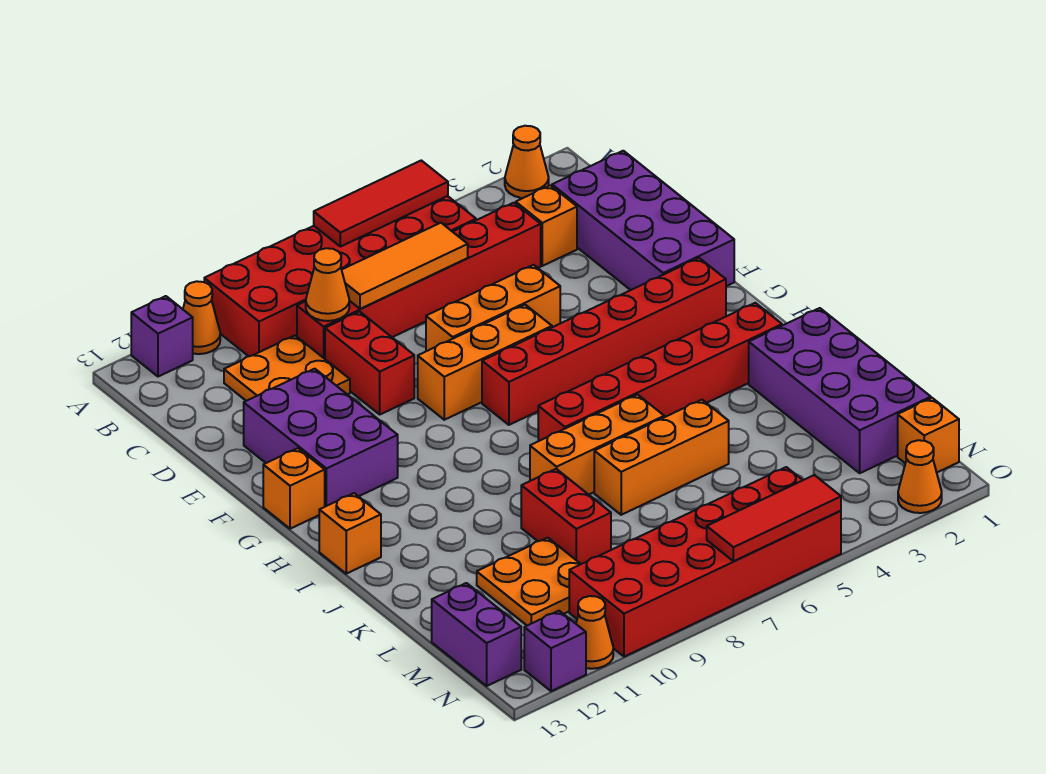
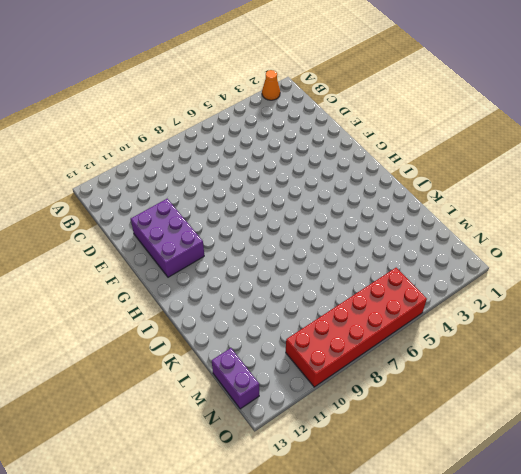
none -> red 2x6 brick [204,196,476,356]
none -> orange 1x1 cone [183,281,220,354]
none -> purple 1x1 brick [131,296,193,377]
none -> purple 2x4 brick [552,151,734,290]

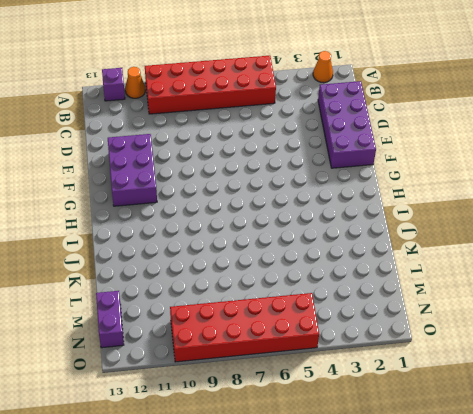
none -> orange 1x1 brick [516,185,577,266]
none -> red 1x6 brick [297,203,541,359]
none -> orange 2x2 plate [224,336,350,401]
none -> red 1x2 brick [325,312,414,414]

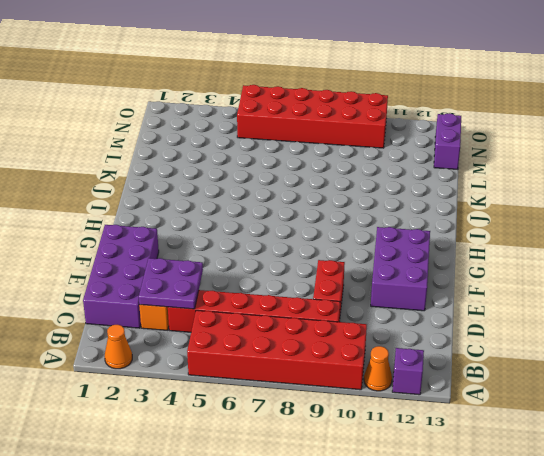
purple 2x2 plate [139,258,203,309] -> none
none -> orange 2x2 plate [224,336,350,401]
none -> orange 1x3 brick [426,265,560,351]
none -> orange 1x3 brick [418,305,552,420]
none -> red 1x6 brick [482,258,726,425]

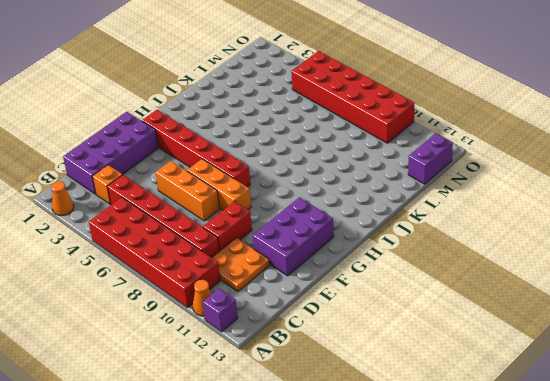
none -> orange 1x1 brick [263,448,325,529]
none -> red 1x6 brick [538,303,782,441]
none -> orange 1x1 brick [319,493,381,574]
none -> purple 2x4 brick [749,308,931,473]

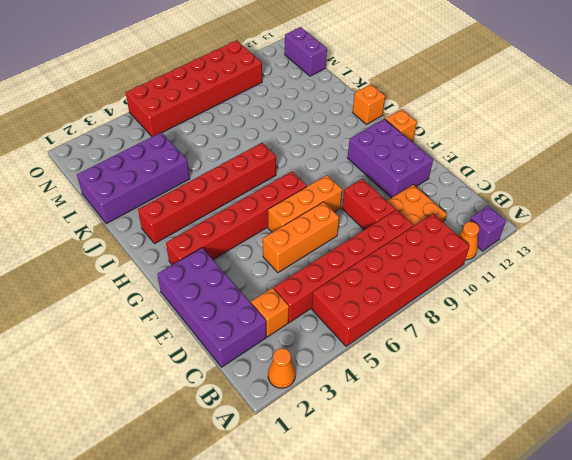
purple 2x4 brick [77,132,190,224] -> purple 2x4 brick turned to [749,308,931,473]
none -> orange 1x3 brick [530,395,664,495]
none -> orange 1x3 brick [594,400,729,515]
none -> red 1x2 brick [521,469,611,564]
none -> orange 2x2 plate [477,538,581,626]

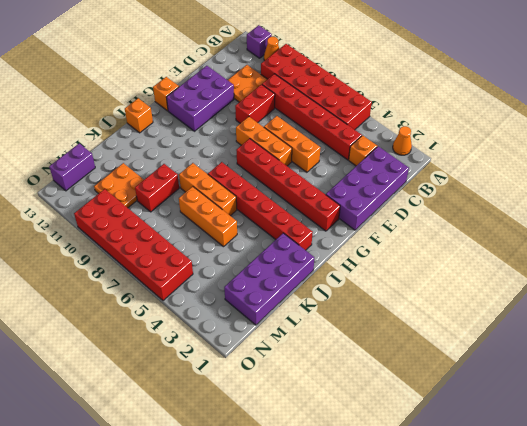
none -> orange 1x1 brick [898,398,959,472]
none -> orange 1x1 cone [898,440,942,513]
none -> orange 1x1 cone [576,596,613,669]
none -> purple 1x1 brick [524,611,586,691]

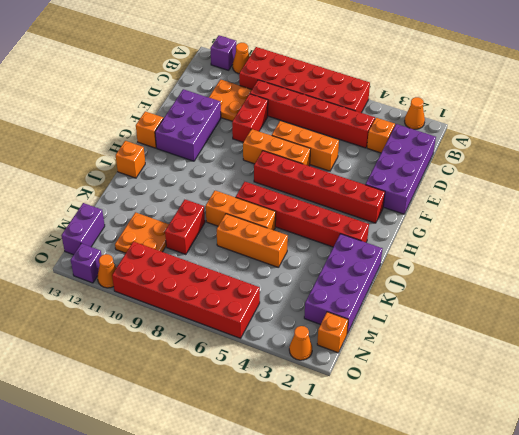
none -> red 1x3 tile [314,160,448,247]
none -> orange 1x3 tile [342,223,468,309]
none -> orange 1x1 cone [306,248,349,321]
none -> red 1x3 tile [707,475,841,561]

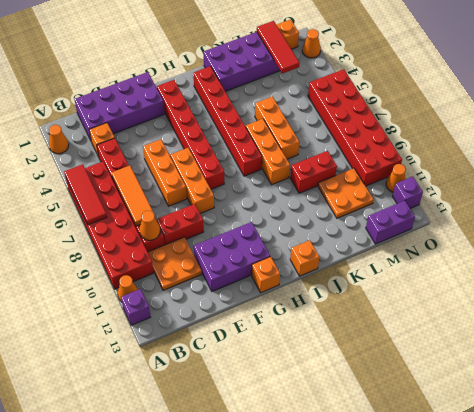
red 1x3 tile [257,21,299,73] -> red 1x3 tile moved to [707,475,841,561]

